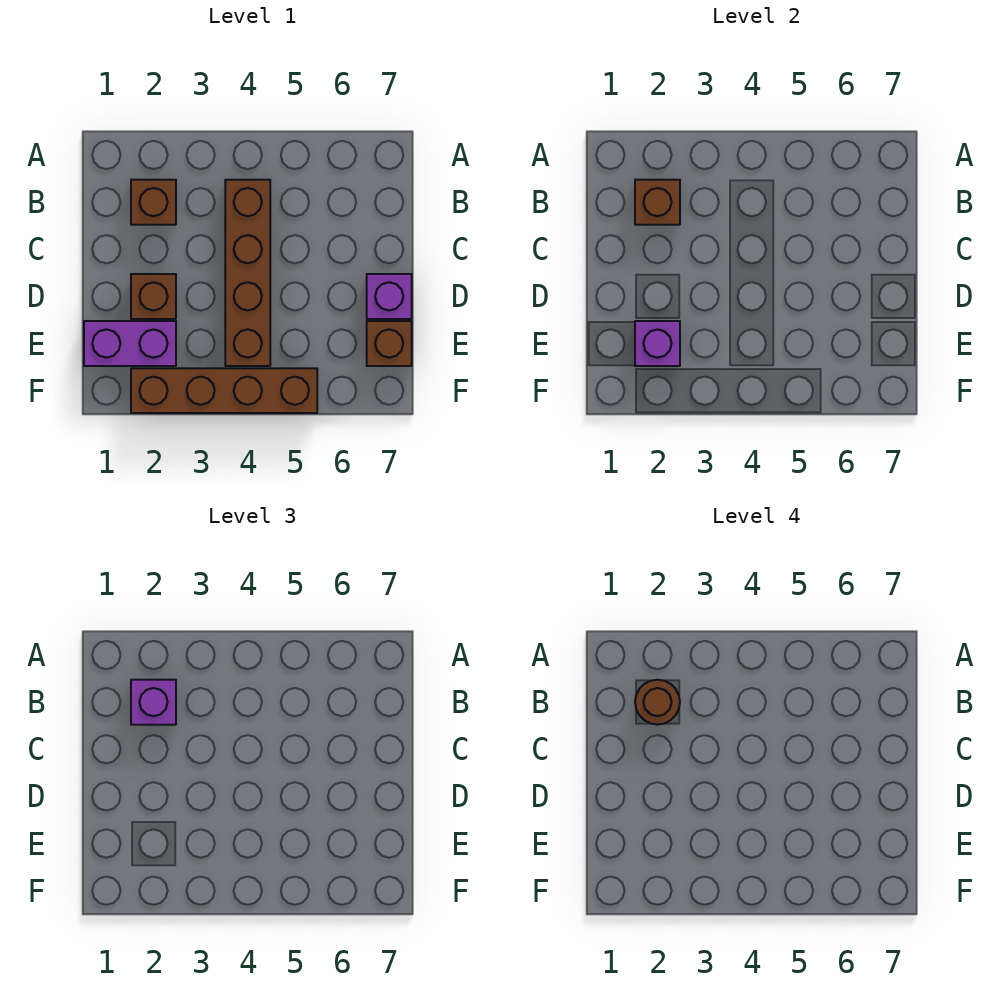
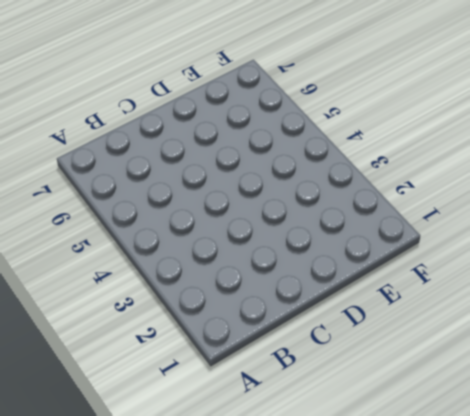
none -> brown 1x1 brick [131,180,176,225]
none -> brown 1x4 brick [225,180,270,366]

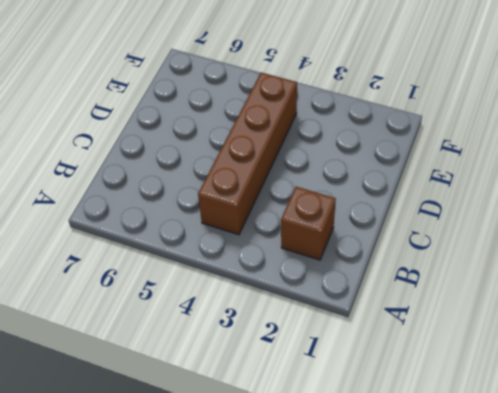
none -> brown 1x1 brick [131,274,176,319]
none -> purple 1x1 brick [367,274,412,319]

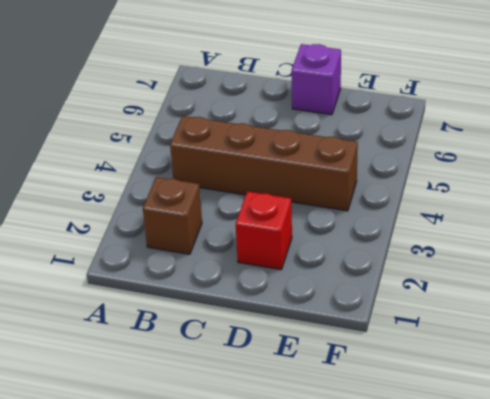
red 1x1 brick [236,191,292,270] -> brown 1x1 brick [131,274,176,319]
none -> purple 1x2 brick [84,321,176,366]
none -> brown 1x1 brick [367,321,412,366]

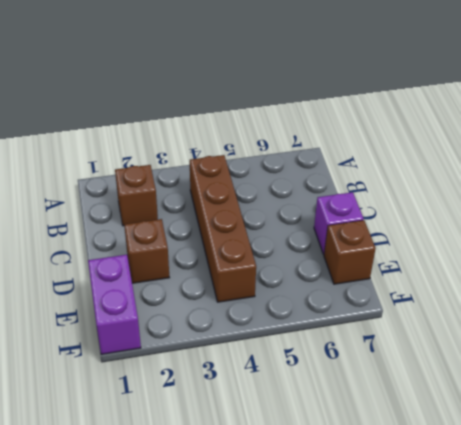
purple 1x2 brick [88,255,141,354] -> purple 1x2 brick turned to [84,321,176,366]
none -> brown 1x4 brick [131,368,317,413]
none -> brown 1x1 brick [635,180,680,225]

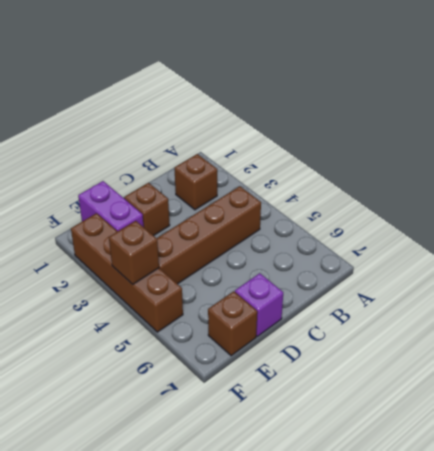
brown 1x1 brick [109,221,159,284] -> brown 1x1 brick moved to [635,180,680,225]
none -> purple 1x1 brick [635,321,680,366]
none -> purple 1x1 brick [131,680,176,725]

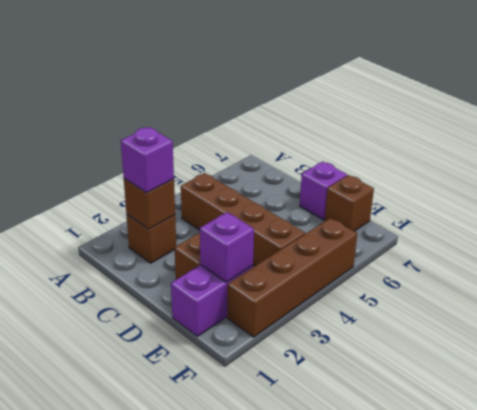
none -> brown 1x1 round brick [635,680,680,725]

